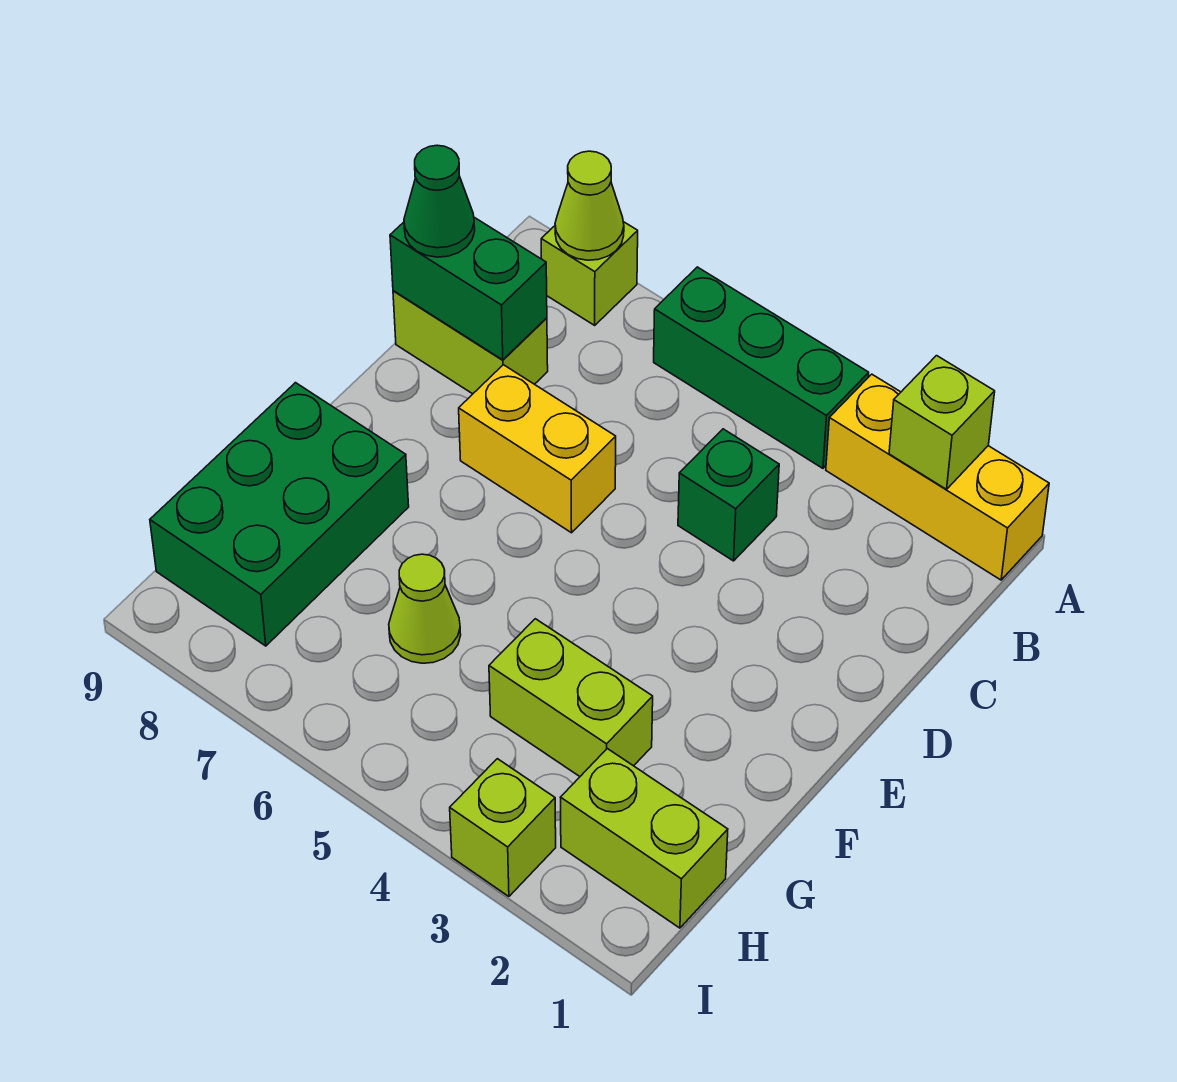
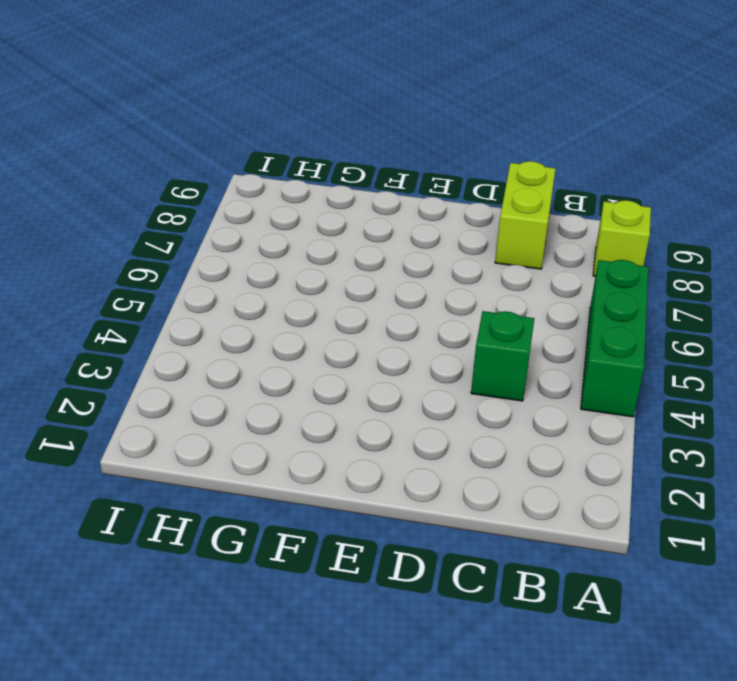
none -> yellow 1x3 brick [826,374,1049,580]
none -> yellow 1x2 brick [459,365,616,533]
none -> green 2x3 brick [150,383,409,646]

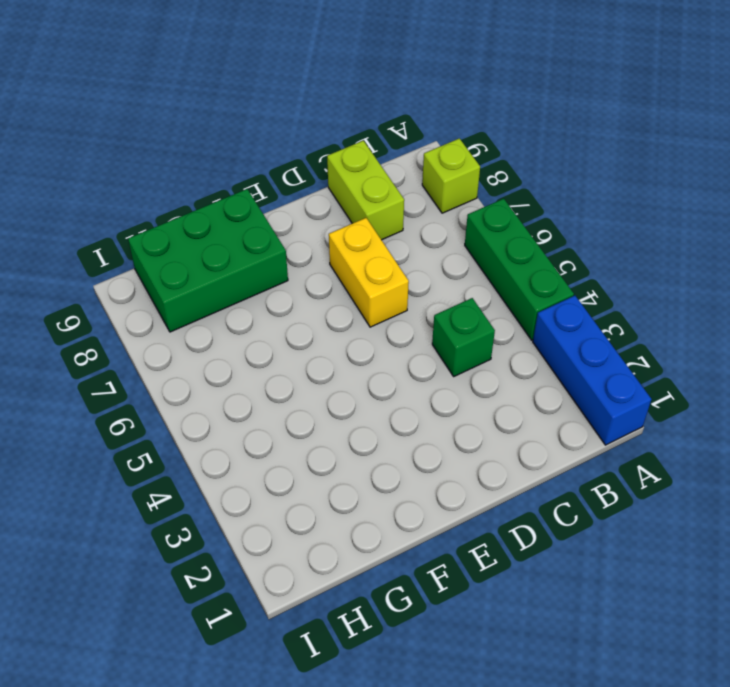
blue 1x3 brick [533,296,651,445] -> yellow 1x3 brick [826,374,1049,580]
none -> lime 1x2 brick [489,619,653,776]
none -> lime 1x1 cone [389,554,461,663]
none -> lime 1x2 brick [560,749,728,928]

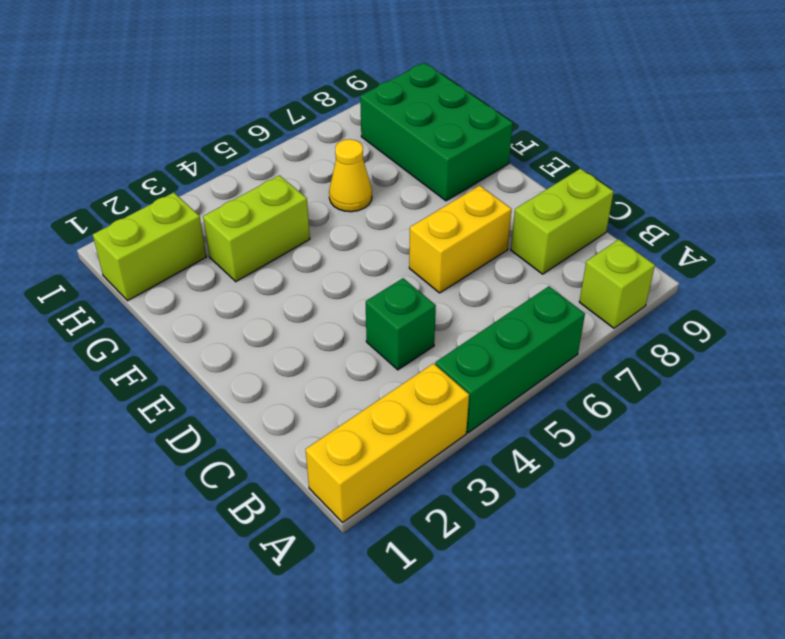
yellow 1x1 cone [329,139,372,212] -> lime 1x1 cone [389,554,461,663]
none -> lime 1x1 brick [450,759,556,896]
none -> lime 1x1 brick [889,356,995,489]
none -> lime 1x1 cone [555,151,624,260]

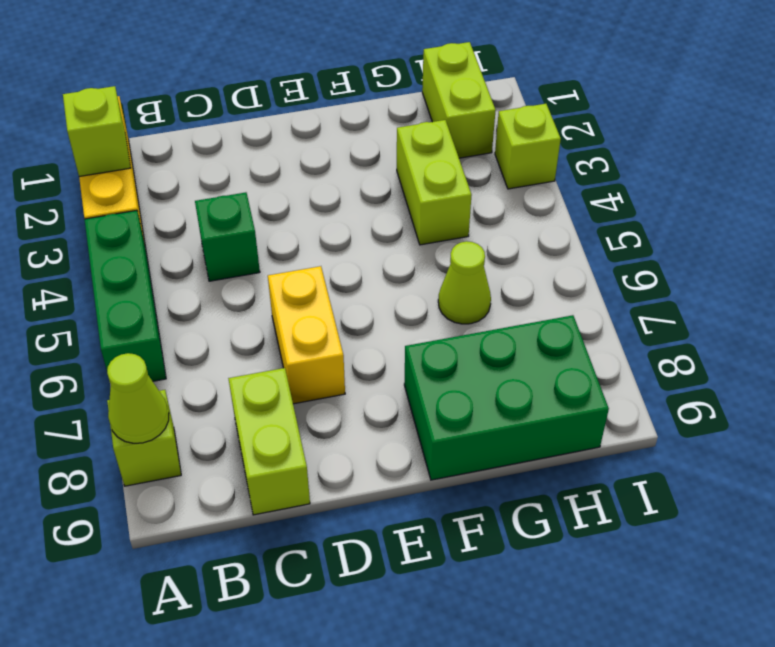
none -> green 1x2 brick [390,217,547,360]
none -> green 1x1 cone [404,145,475,257]

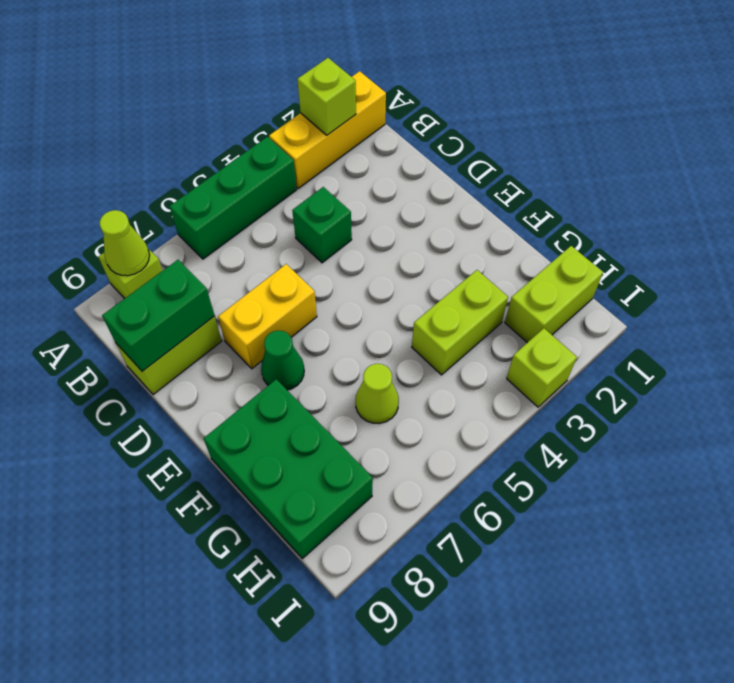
green 1x1 cone [261,330,304,390] -> green 1x1 cone moved to [404,145,475,257]

